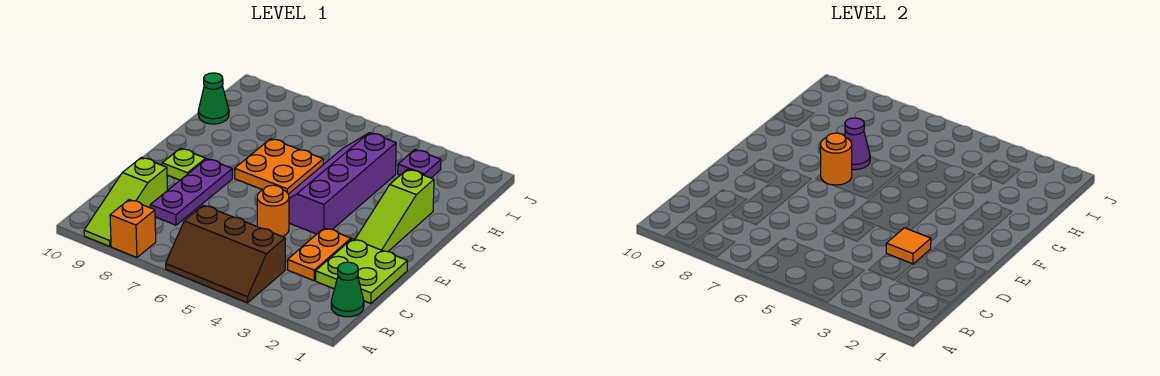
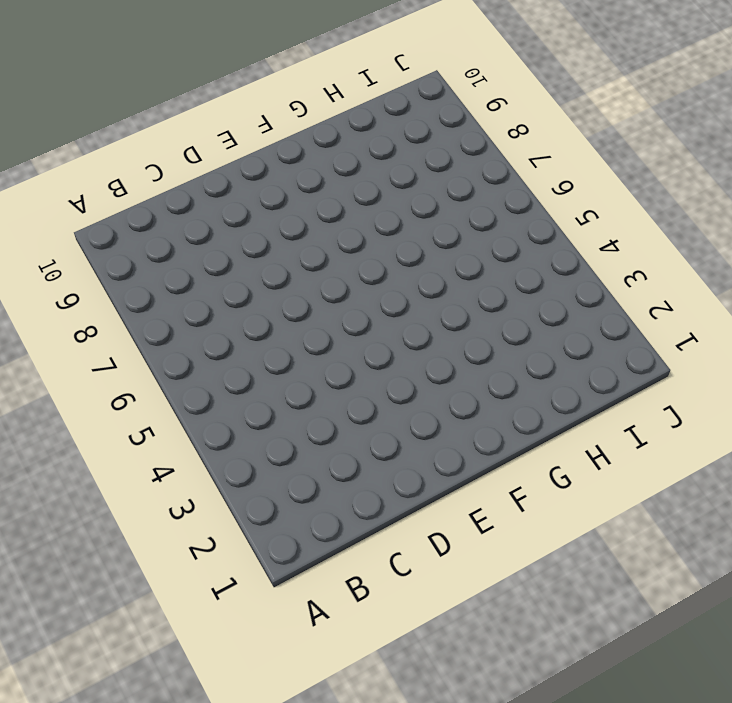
none -> brown 2x3 slope [166,205,285,303]
none -> orange 1x1 brick [110,200,156,258]
none -> lime 1x3 slope [84,157,167,246]

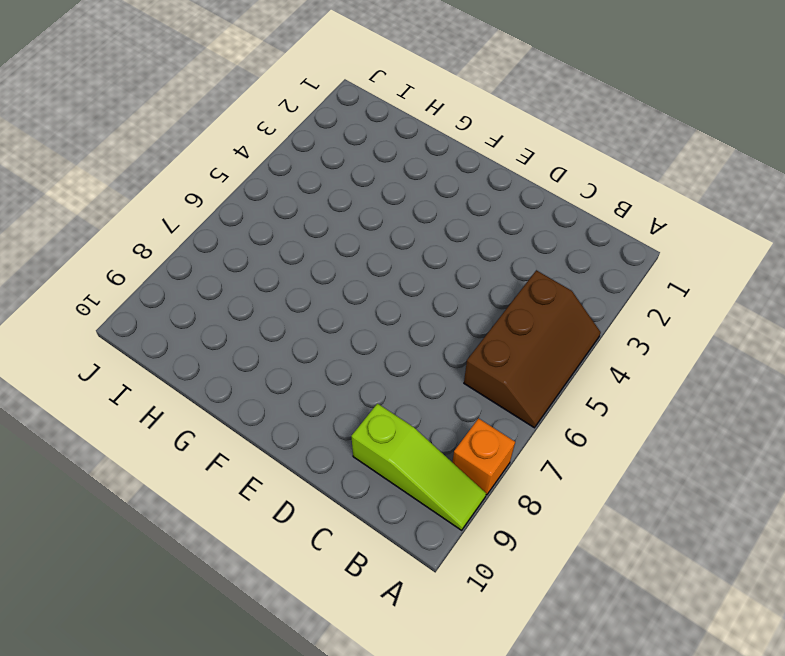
none -> green 1x1 cone [331,262,364,317]
none -> lime 2x2 plate [316,239,407,303]
none -> orange 1x2 plate [288,228,351,281]

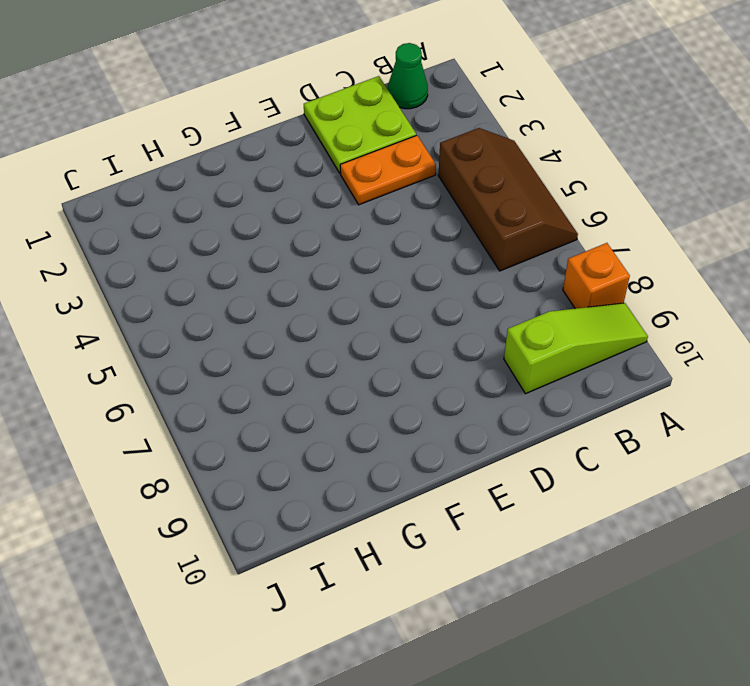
none -> purple 1x3 plate [150,159,232,225]
none -> orange 1x1 round brick [257,185,289,237]
none -> lime 1x3 slope [355,169,434,252]

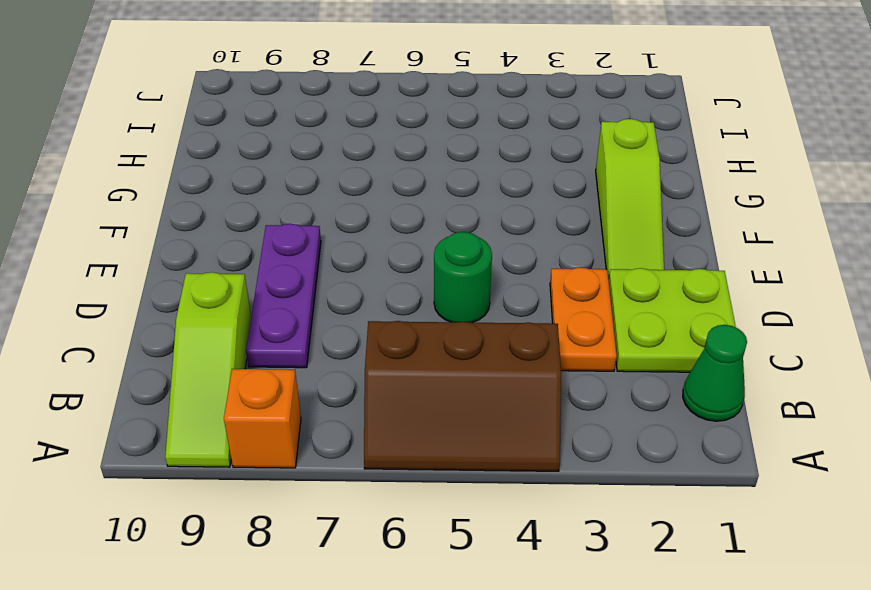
green 1x1 round brick [434,232,492,323] -> orange 1x1 round brick [257,185,289,237]
none -> purple 2x4 slope [288,133,396,234]
none -> lime 1x1 plate [162,148,206,180]
none -> orange 2x2 plate [235,139,323,194]

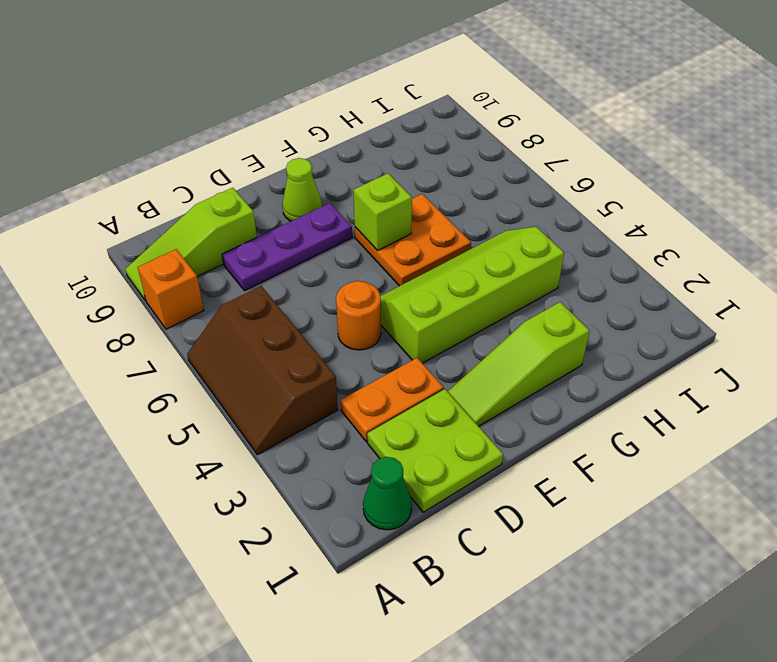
lime 2x4 slope [380,227,564,363] -> purple 2x4 slope [288,133,396,234]
lime 1x1 cone [282,158,322,221] -> lime 1x1 plate [162,148,206,180]
lime 1x1 brick [354,173,412,251] -> orange 1x1 round brick [820,133,852,185]
none -> green 1x1 cone [198,73,229,124]
none -> purple 1x1 plate [398,150,441,178]
none -> orange 1x1 tile [886,228,931,264]

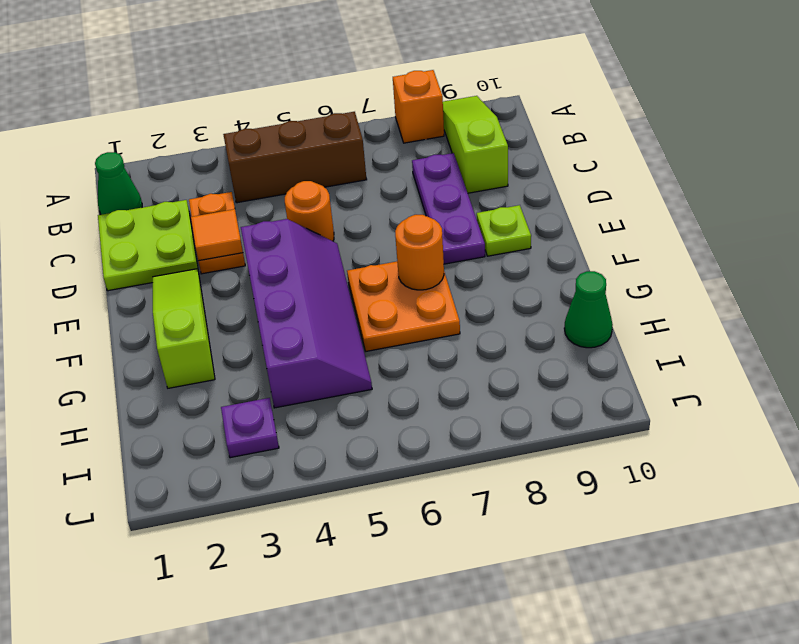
none -> purple 1x1 cone [844,118,870,170]

